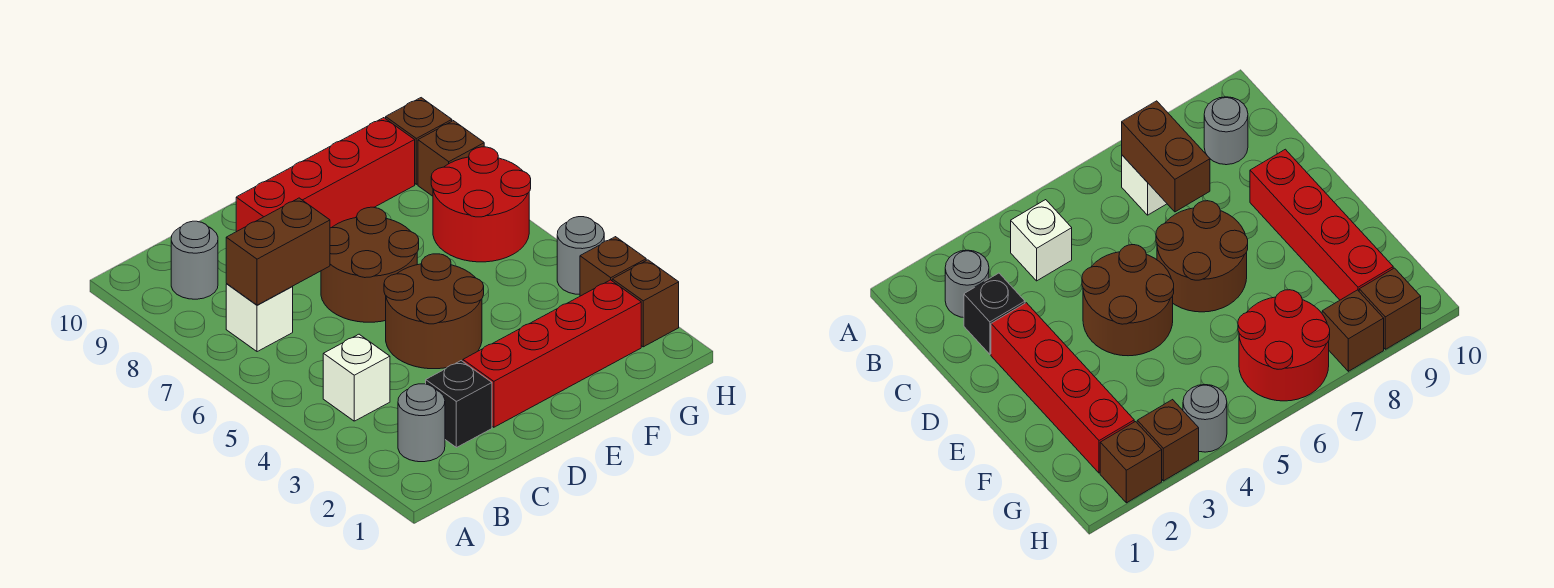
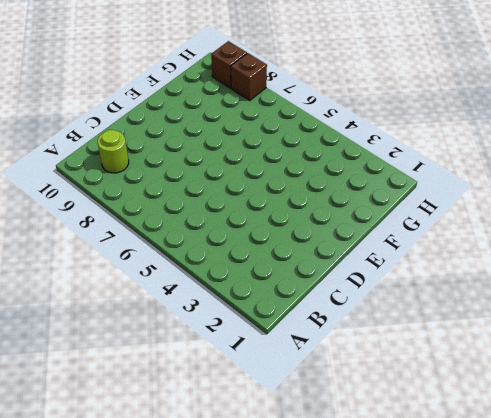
lime 1x1 round brick [98,130,129,173] -> grey 1x1 round brick [171,221,218,299]
none -> grey 1x1 round brick [398,384,445,462]
none -> white 1x1 brick [323,334,390,421]
none -> white 1x1 brick [226,284,293,352]

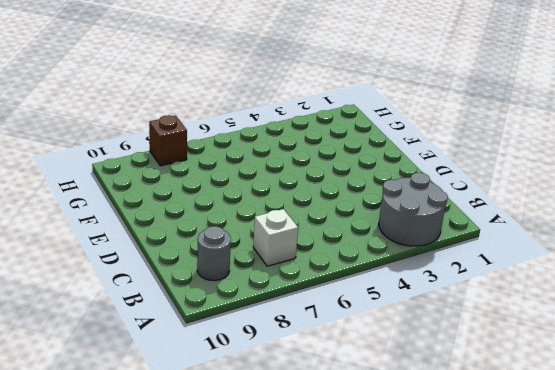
grey 2x2 round brick [379,173,448,246] -> grey 1x1 round brick [398,384,445,462]
none -> white 1x1 brick [323,334,390,421]
none -> black 1x1 brick [426,361,492,448]
none -> red 1x4 brick [463,280,641,427]

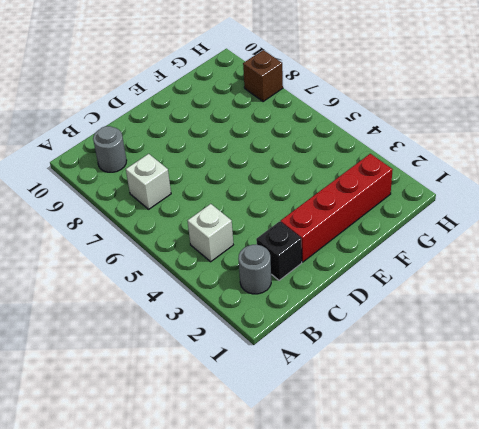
none -> brown 2x2 round brick [384,254,484,369]
none -> brown 2x2 round brick [321,207,419,322]
none -> red 1x4 brick [236,118,415,232]

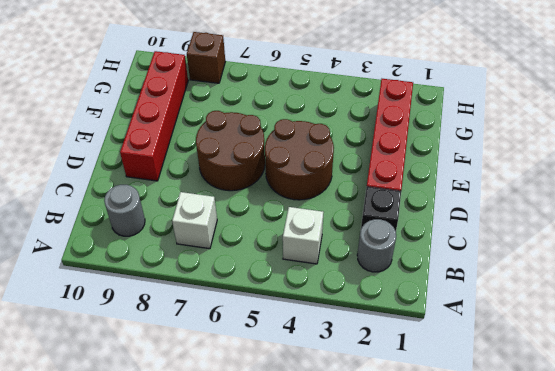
none -> red 2x2 round brick [431,147,531,262]
none -> brown 1x1 brick [612,260,679,347]
none -> brown 1x1 brick [580,237,646,296]

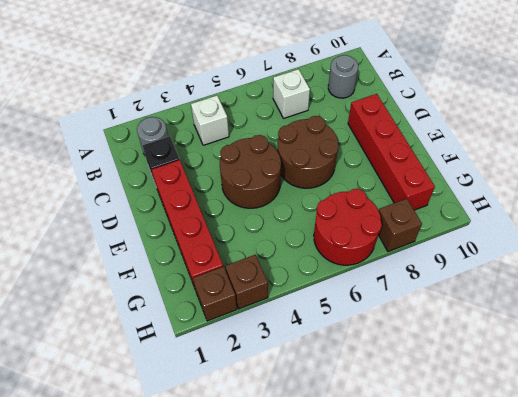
none -> grey 1x1 round brick [557,217,604,294]
none -> brown 1x1 brick [386,98,452,184]
none -> brown 1x2 brick [226,198,330,305]

